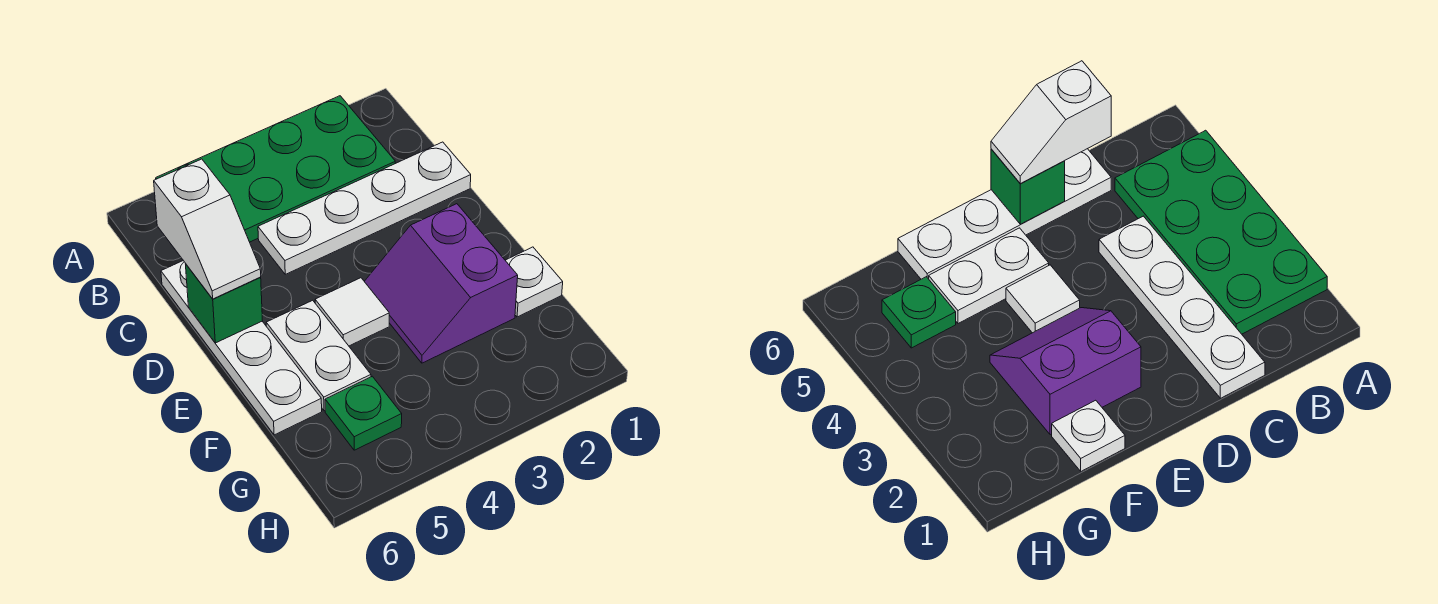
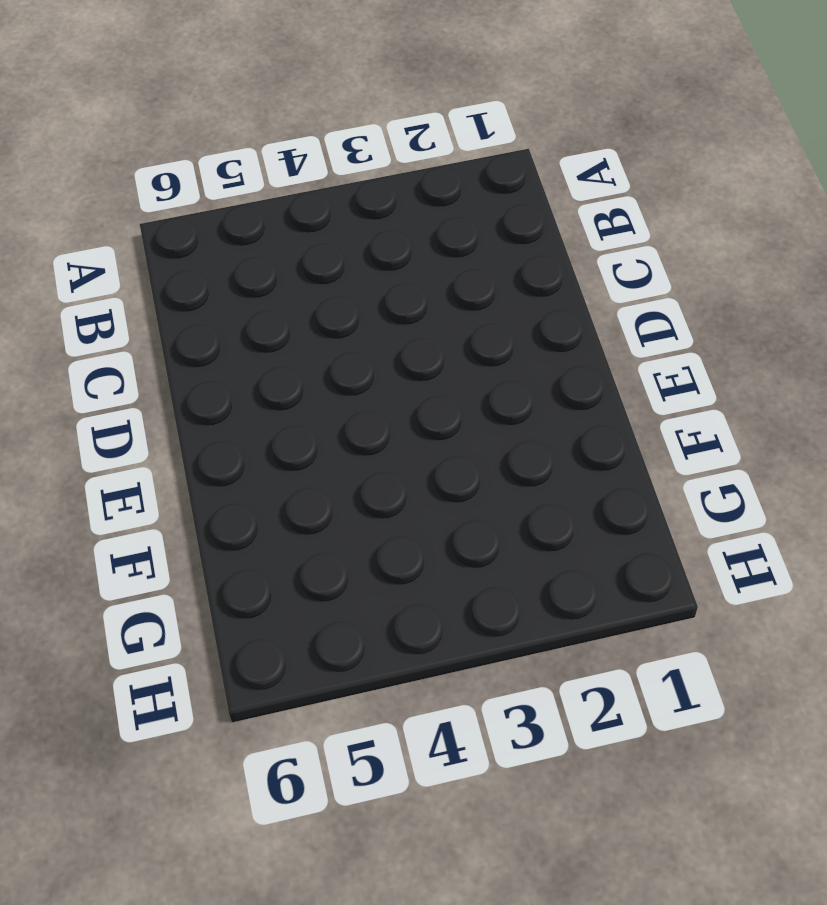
none -> green 2x4 plate [156,96,395,242]
none -> white 1x4 plate [258,142,471,274]

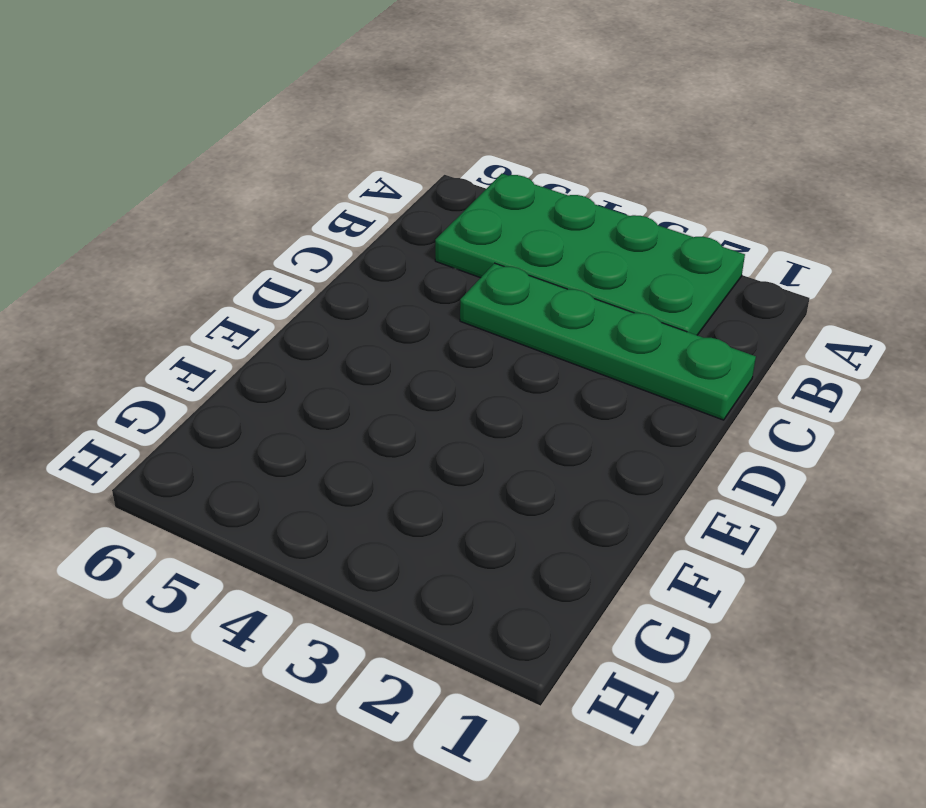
green 1x4 plate [460,263,756,420] -> white 1x4 plate [258,142,471,274]
none -> white 1x4 plate [161,261,322,435]
none -> purple 2x2 slope [364,204,518,363]

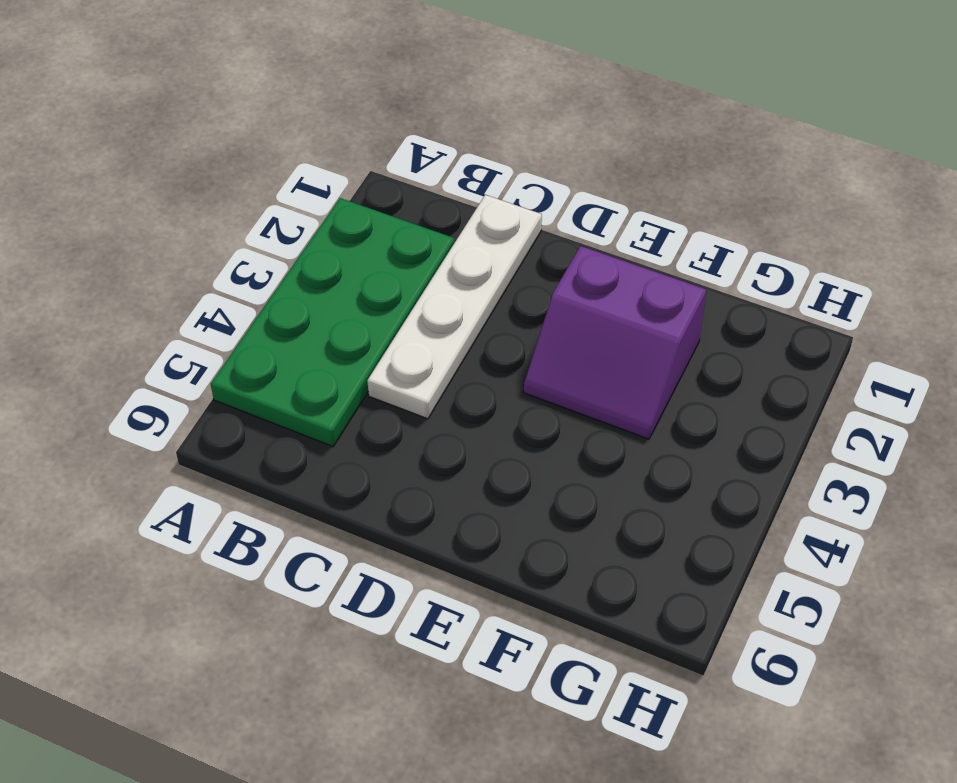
none -> white 1x4 plate [161,261,322,435]
none -> white 1x1 tile [315,278,389,346]

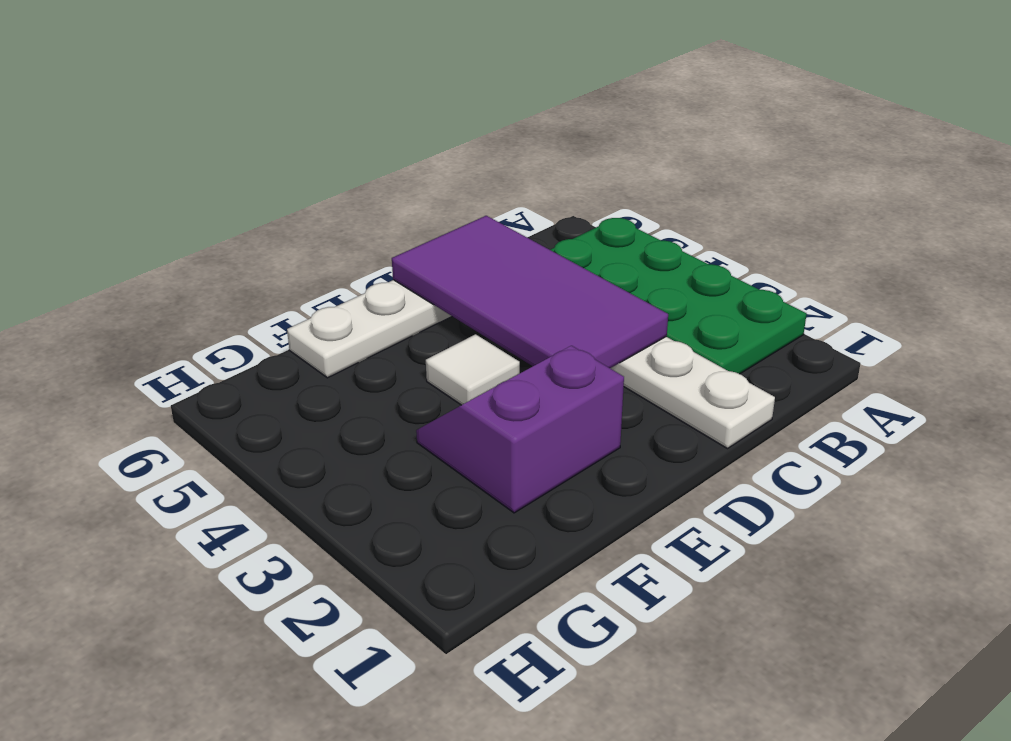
purple 2x4 tile [392,216,668,368] -> green 1x1 brick [186,265,262,343]
none -> white 1x2 plate [266,300,371,411]
none -> white 1x1 plate [505,247,563,317]

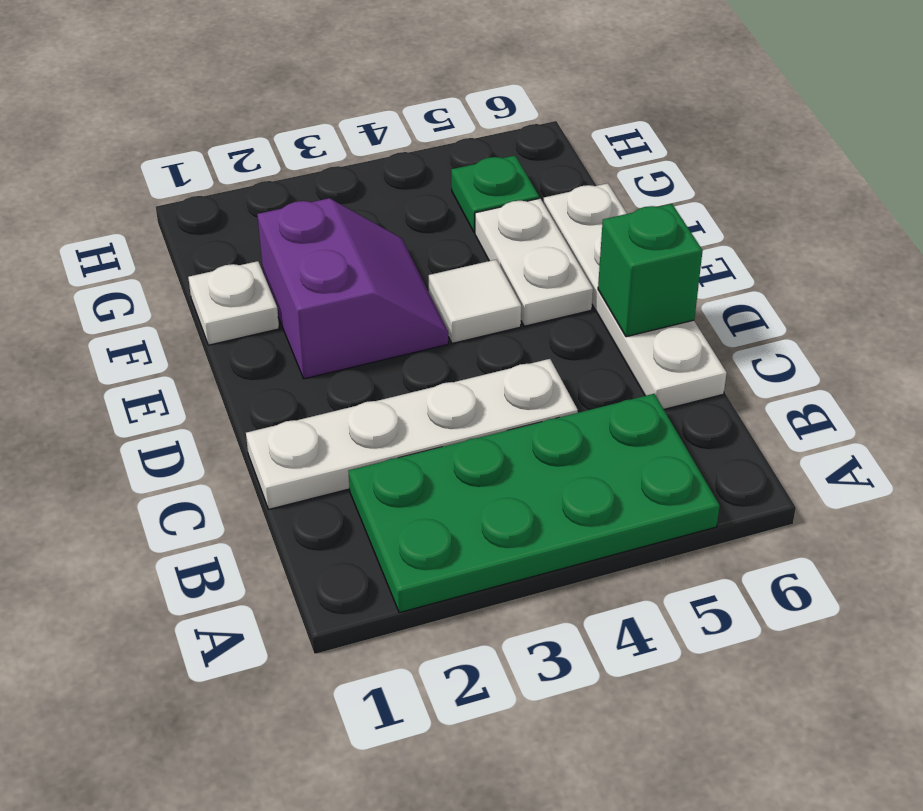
none -> white 1x2 slope [154,159,261,299]

